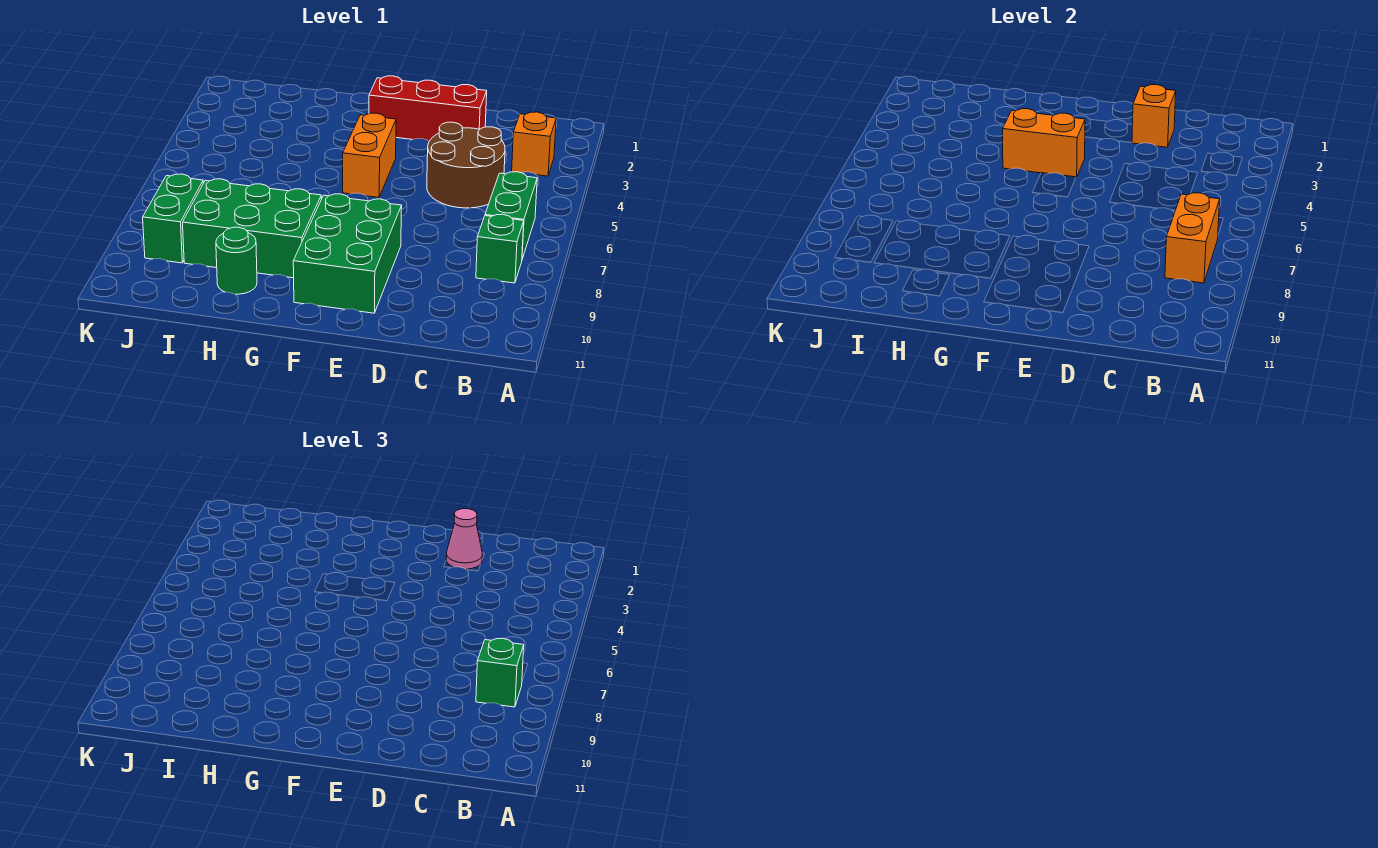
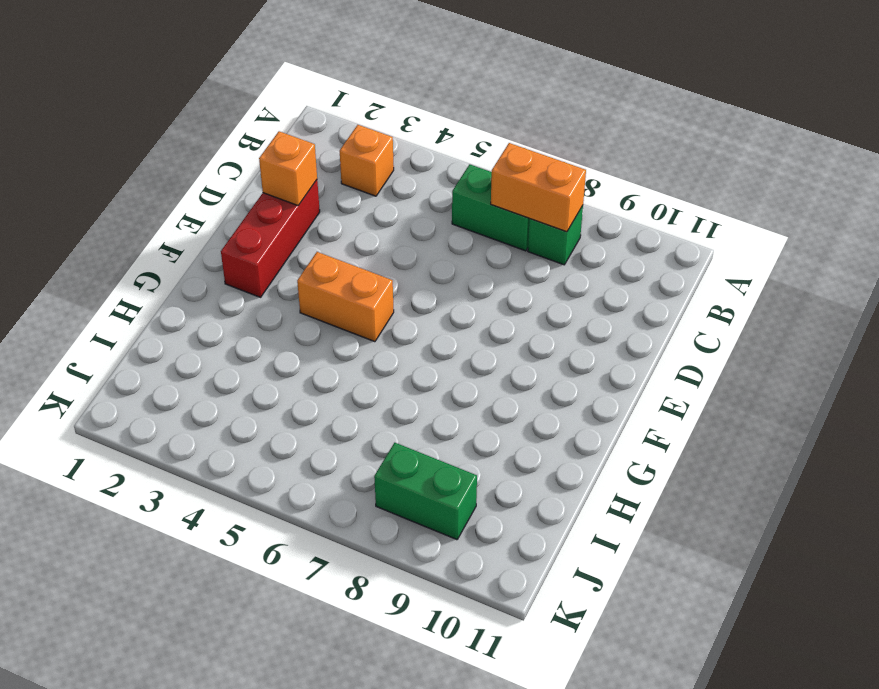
none -> brown 2x2 round brick [427,122,505,208]
none -> green 2x3 brick [293,194,402,313]
none -> green 2x3 brick [183,179,321,278]

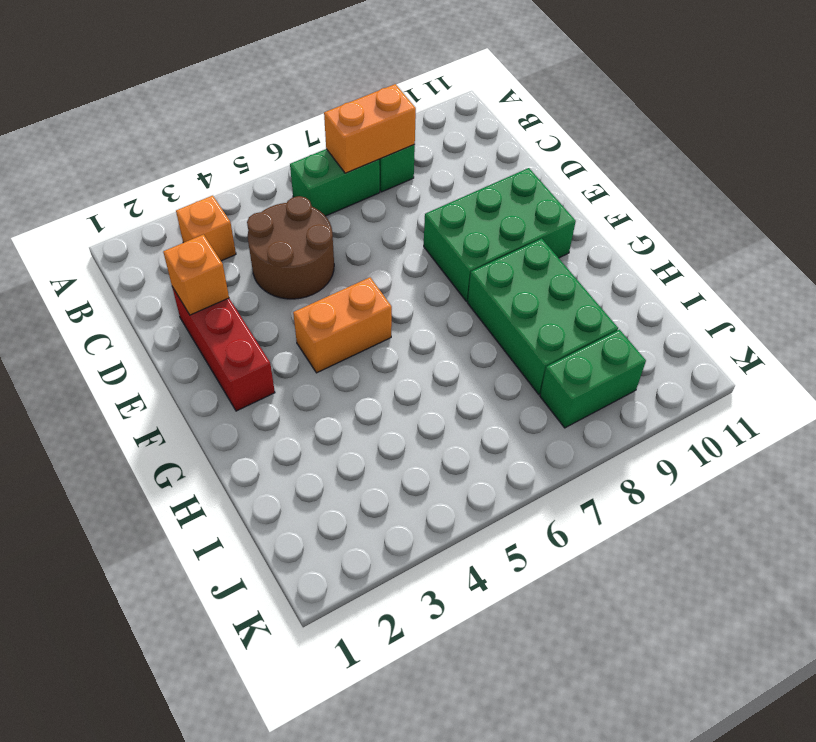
none -> green 1x1 round brick [216,227,257,294]
none -> orange 1x2 brick [1003,109,1085,177]
none -> green 1x1 brick [476,638,524,707]

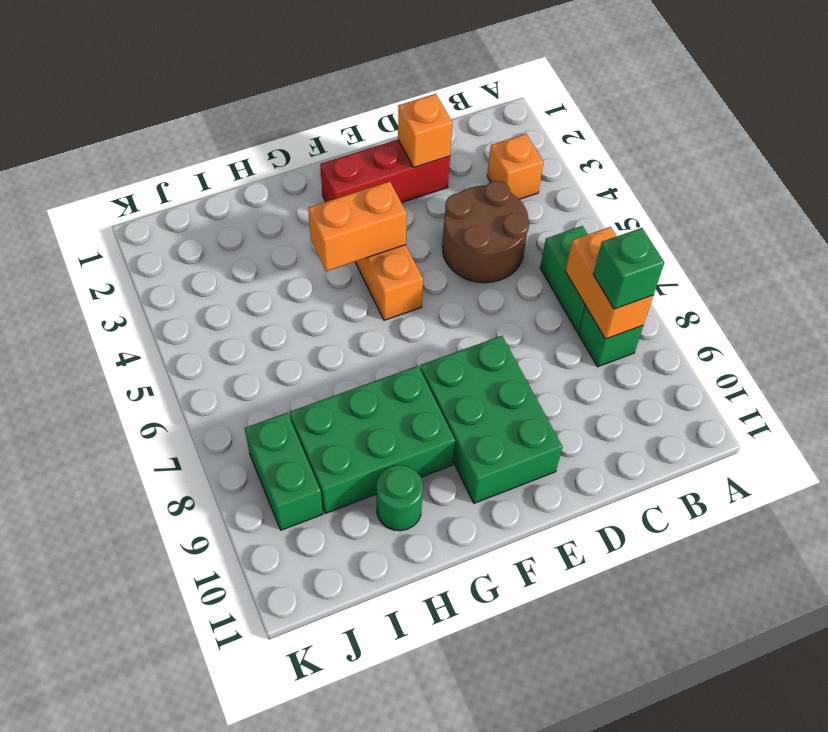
none -> pink 1x1 cone [446,509,482,569]

